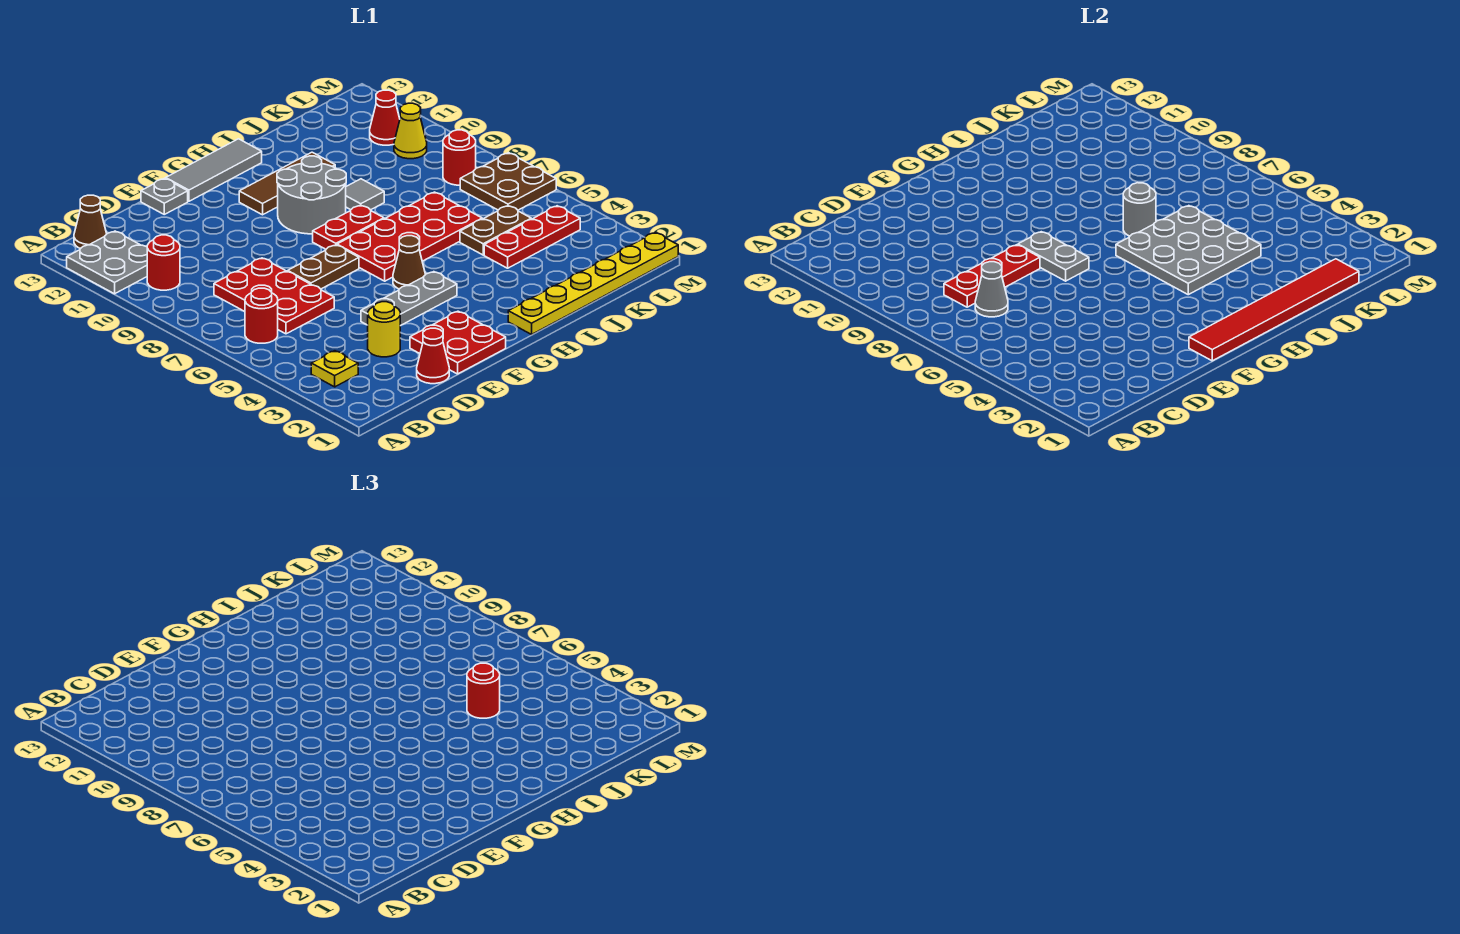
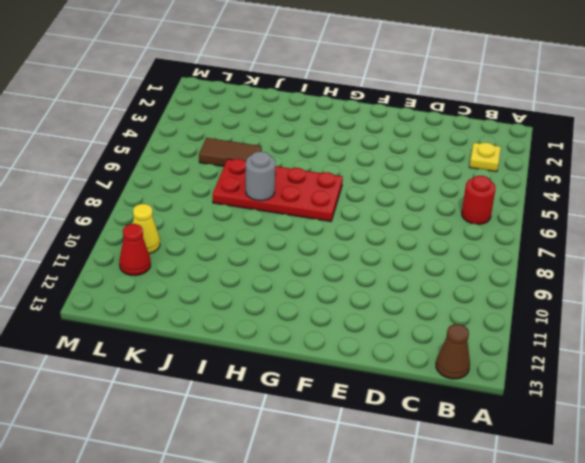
brown 1x2 tile [199,138,262,167] -> brown 1x2 plate [460,206,531,255]
none -> grey 2x2 plate [67,231,147,294]
none -> red 1x1 round brick [147,235,180,290]
none -> red 2x3 plate [214,258,334,334]
none -> red 1x1 cone [417,328,449,384]

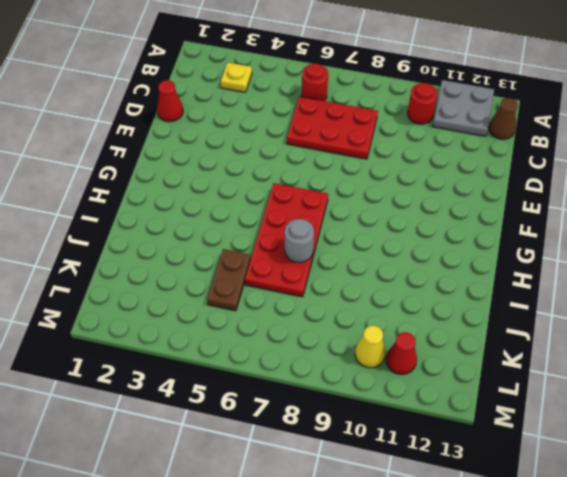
none -> yellow 1x1 round brick [368,302,400,357]
none -> red 2x2 plate [410,311,506,374]
none -> grey 1x3 plate [361,272,457,326]
none -> brown 1x2 plate [288,245,359,289]

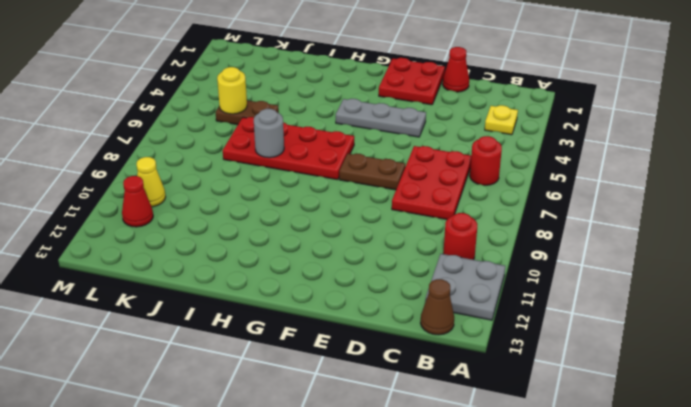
yellow 1x1 round brick [217,67,247,114] -> yellow 1x1 round brick moved to [368,302,400,357]
none -> grey 1x1 plate [141,178,188,214]
none -> grey 1x3 tile [166,139,262,201]
none -> brown 1x1 cone [393,236,426,289]
none -> red 1x2 plate [313,205,384,249]

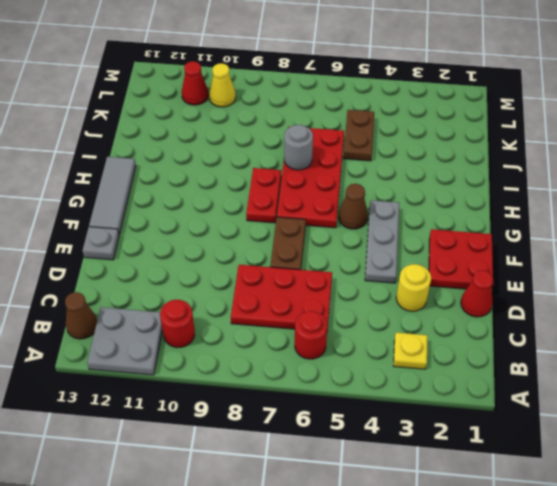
none -> grey 2x2 round brick [277,156,346,234]
none -> brown 1x3 tile [239,152,335,215]
none -> yellow 1x6 plate [508,233,678,334]
none -> grey 1x1 tile [346,179,384,210]

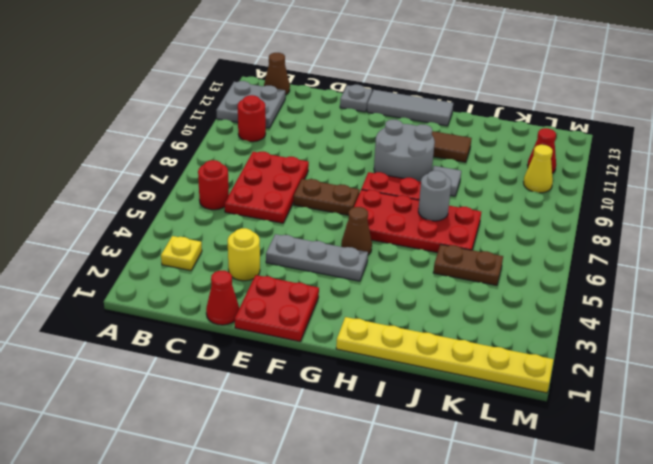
none -> red 1x3 plate [484,206,580,268]
none -> brown 2x2 plate [460,153,556,210]
none -> red 1x1 round brick [443,130,476,185]
none -> grey 1x1 cone [975,262,1008,317]

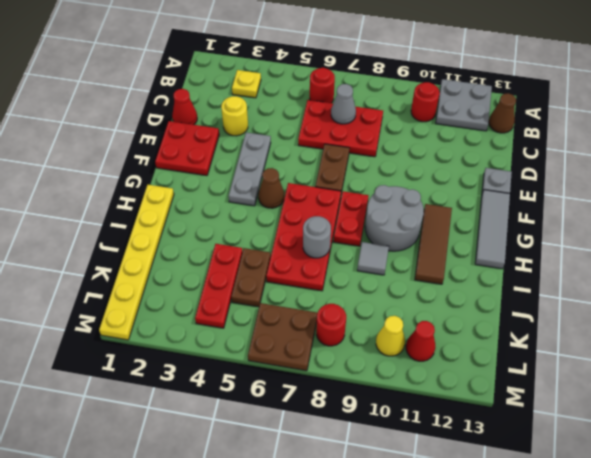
none -> red 1x3 plate [944,245,1040,307]
none -> red 1x6 tile [1189,259,1359,361]
none -> grey 1x2 plate [1018,232,1089,281]
none -> grey 3x3 plate [1116,206,1261,295]

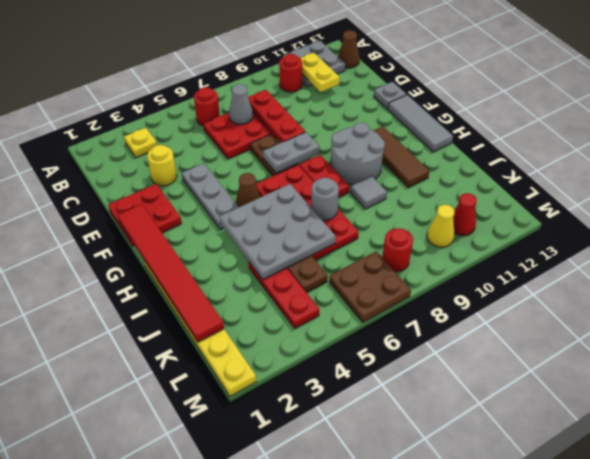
yellow 1x2 plate [300,53,340,92] -> none
none -> red 1x1 cone [417,328,449,384]
none -> red 1x1 round brick [467,663,500,718]

